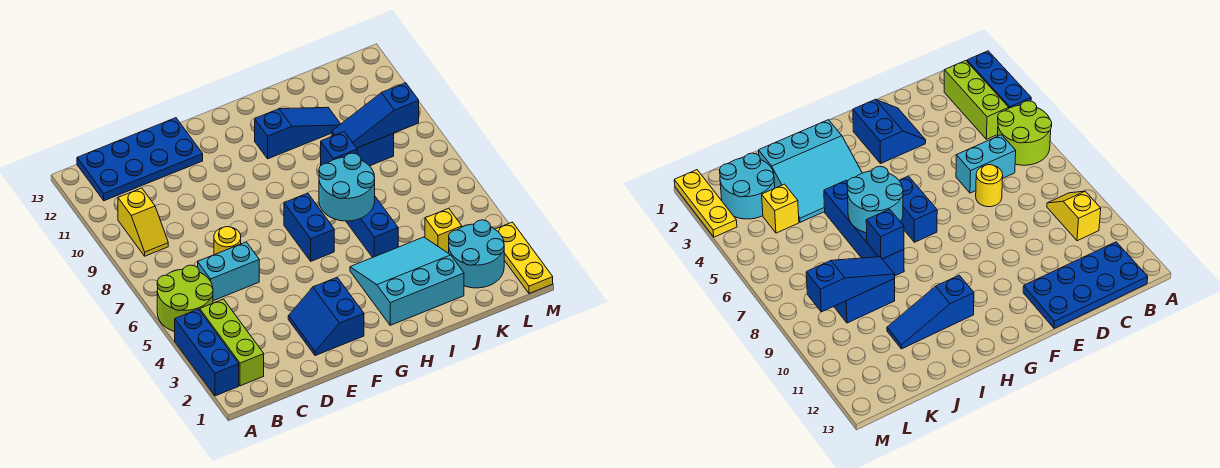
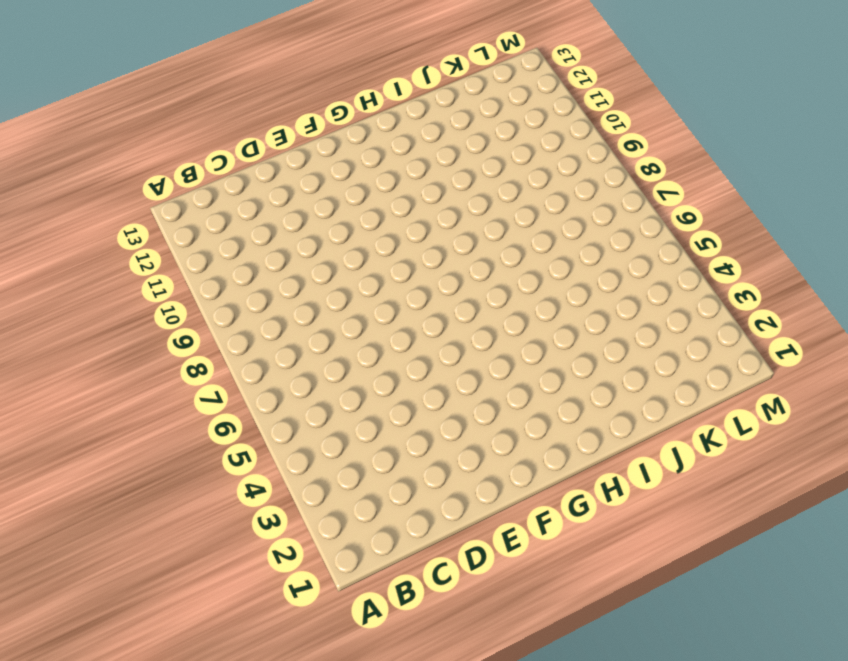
none -> blue 1x3 brick [175,309,239,396]
none -> lime 2x2 round brick [157,265,213,332]
none -> lime 1x3 brick [200,299,264,386]

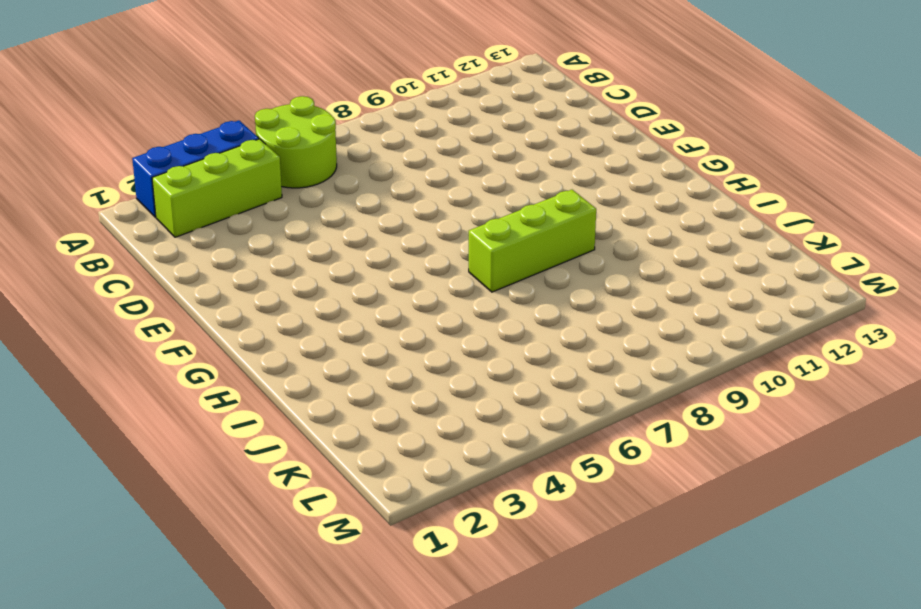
lime 1x3 brick [469,190,596,292] -> none
none -> yellow 1x2 slope [118,188,168,256]
none -> blue 2x4 plate [77,118,203,201]
none -> cyan 1x2 brick [198,242,259,301]

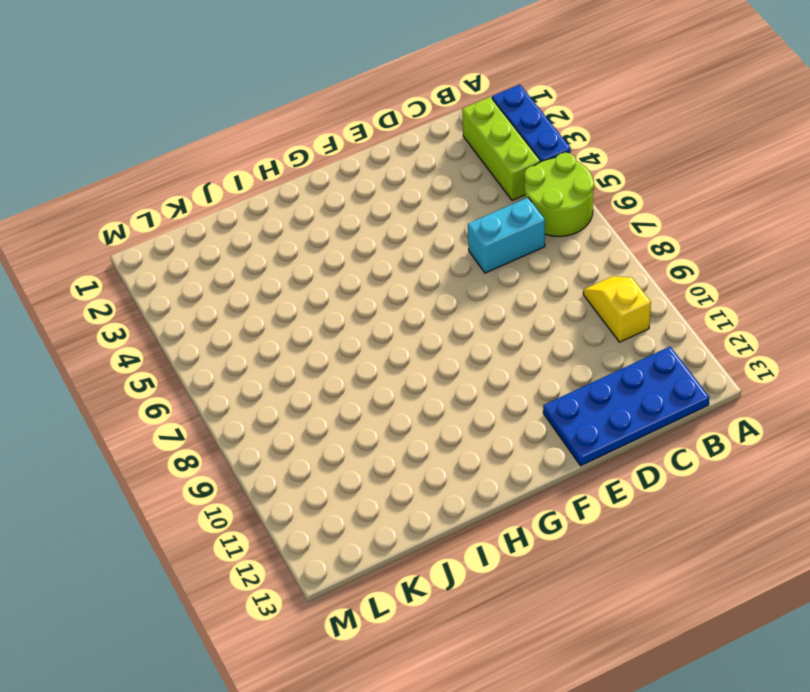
none -> yellow 1x1 round brick [214,227,241,255]
none -> blue 2x2 slope [288,278,364,356]
none -> blue 1x2 brick [284,193,334,261]

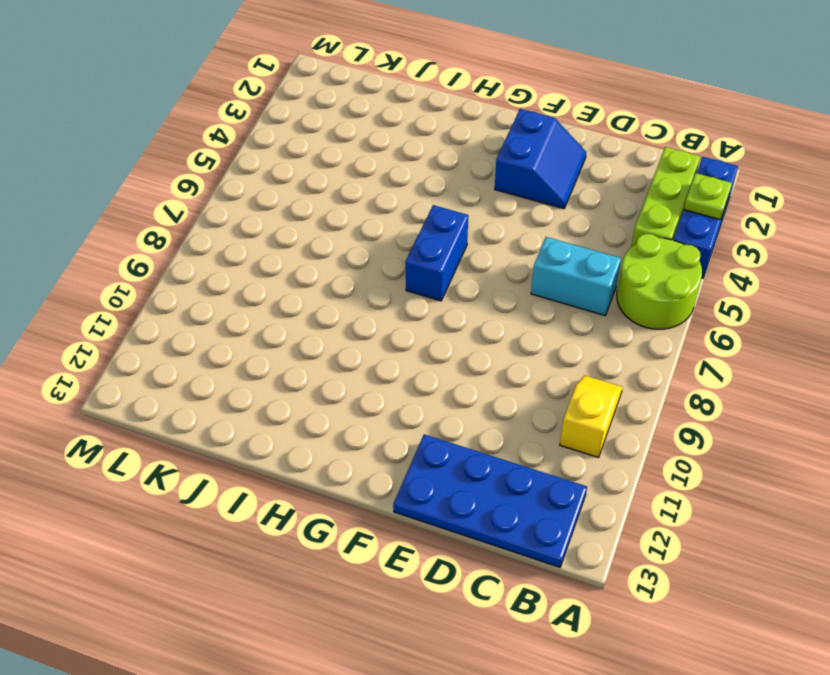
lime 1x1 plate [684,173,732,220] -> none
none -> yellow 1x1 round brick [214,227,241,255]
none -> cyan 3x3 slope [350,237,464,325]
none -> blue 1x3 slope [255,107,340,159]

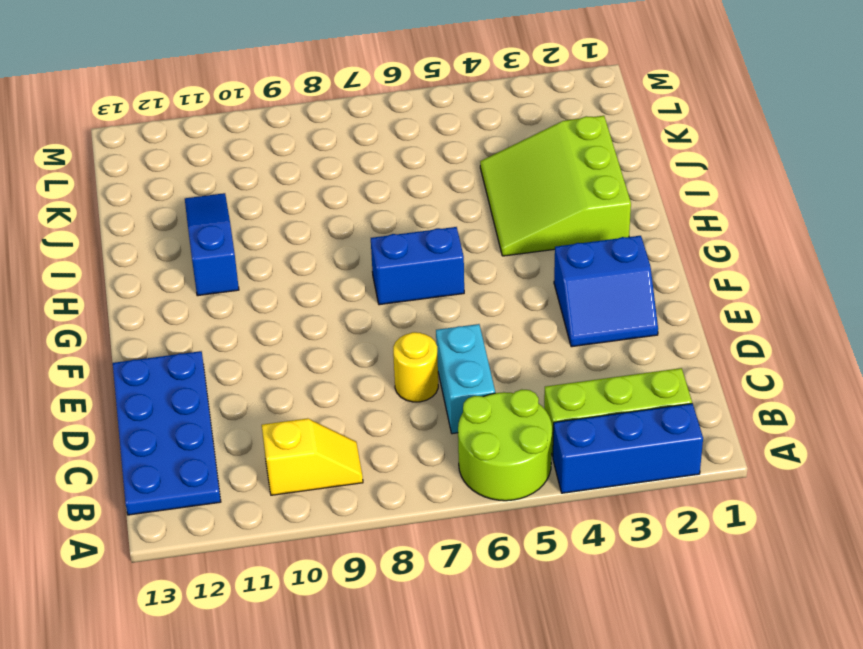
lime 3x3 slope [480,116,631,256] -> cyan 3x3 slope [350,237,464,325]
none -> blue 1x4 brick [346,197,398,257]
none -> blue 1x2 brick [357,134,394,166]
none -> cyan 2x2 round brick [449,220,504,288]

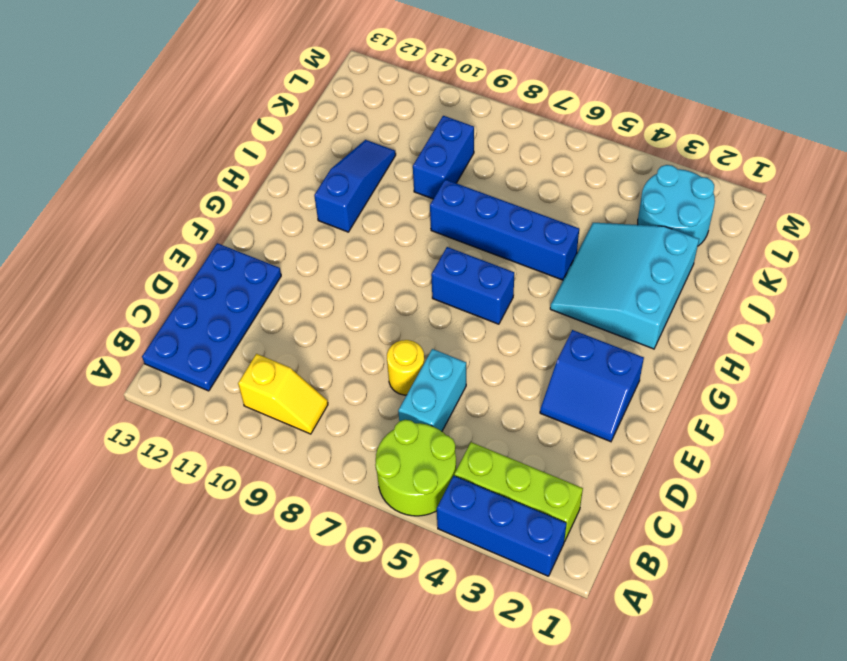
none -> yellow 1x1 brick [425,208,462,253]
none -> yellow 1x3 plate [495,222,553,293]
none -> cyan 2x2 round brick [319,153,375,221]

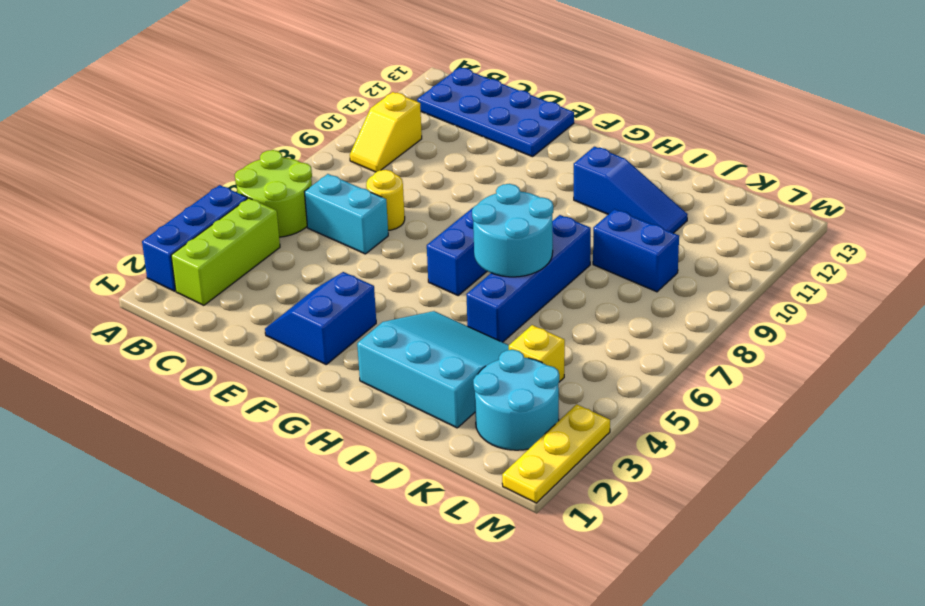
none -> blue 1x1 brick [321,132,357,165]
none -> blue 1x3 slope [332,83,419,148]

